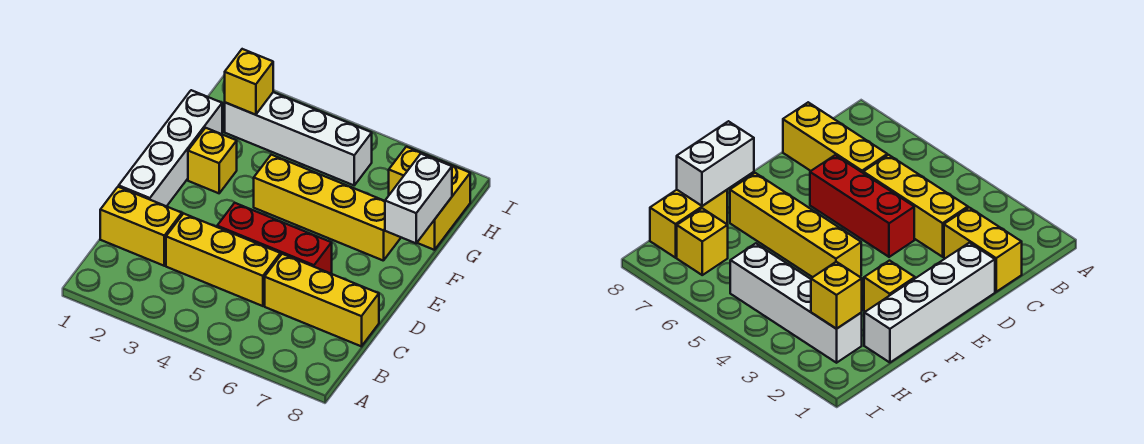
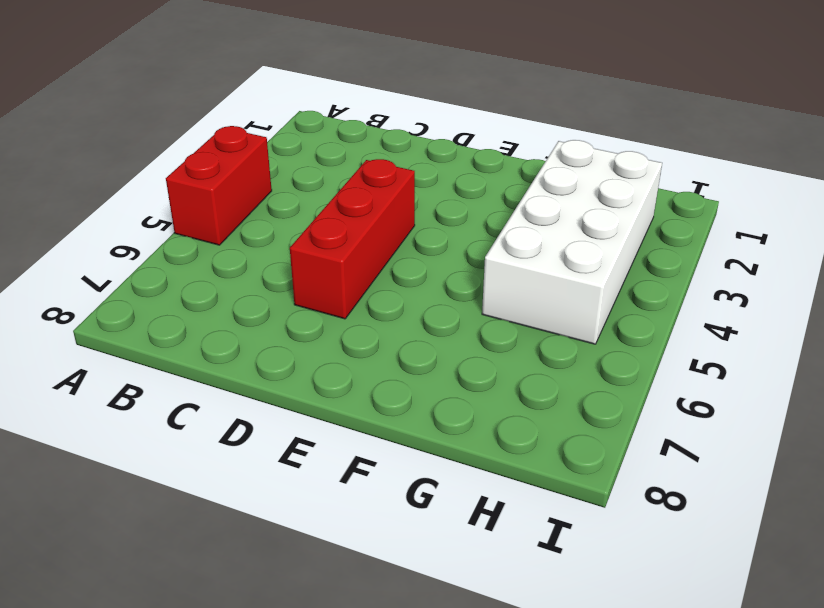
red 1x2 brick [166,126,272,245] -> none
white 2x4 brick [482,140,662,344] -> white 1x4 brick [225,92,372,185]
none -> yellow 1x2 brick [100,187,182,266]
none -> yellow 1x3 brick [166,213,280,306]
none -> yellow 1x3 brick [265,254,379,346]

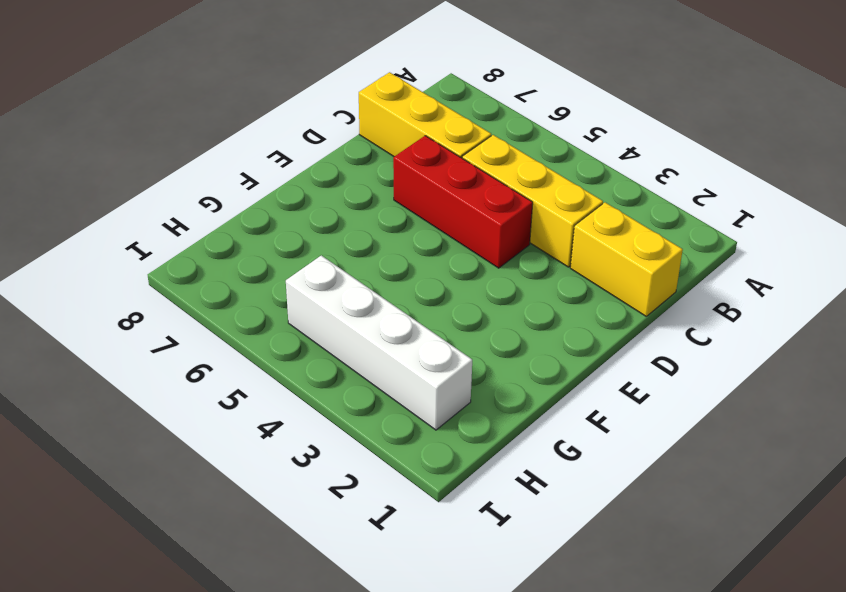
none -> white 1x4 brick [119,90,222,206]
none -> yellow 1x1 brick [188,128,237,193]
none -> yellow 1x4 brick [254,155,401,261]

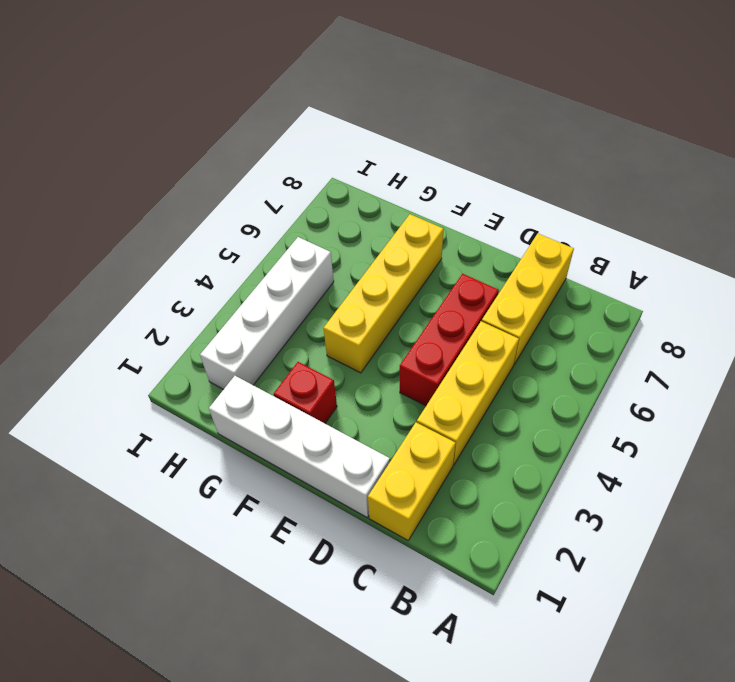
red 1x1 brick [274,362,337,423] -> yellow 1x1 brick [188,128,237,193]
none -> yellow 1x2 brick [417,160,470,250]
none -> yellow 1x1 brick [389,147,437,195]
none -> white 1x2 brick [385,154,452,243]

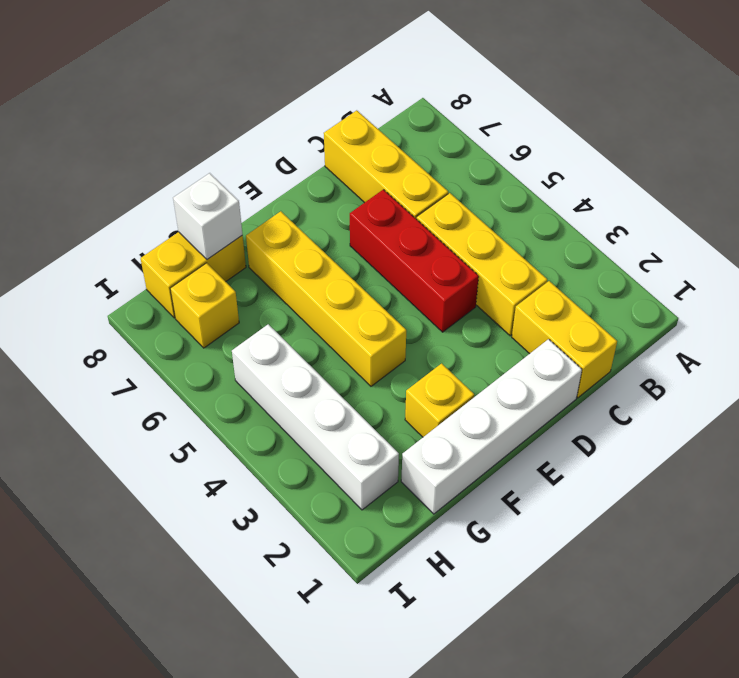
white 1x1 brick [173,173,243,259] -> white 1x2 brick [385,154,452,243]
none -> yellow 1x1 brick [225,49,273,115]

